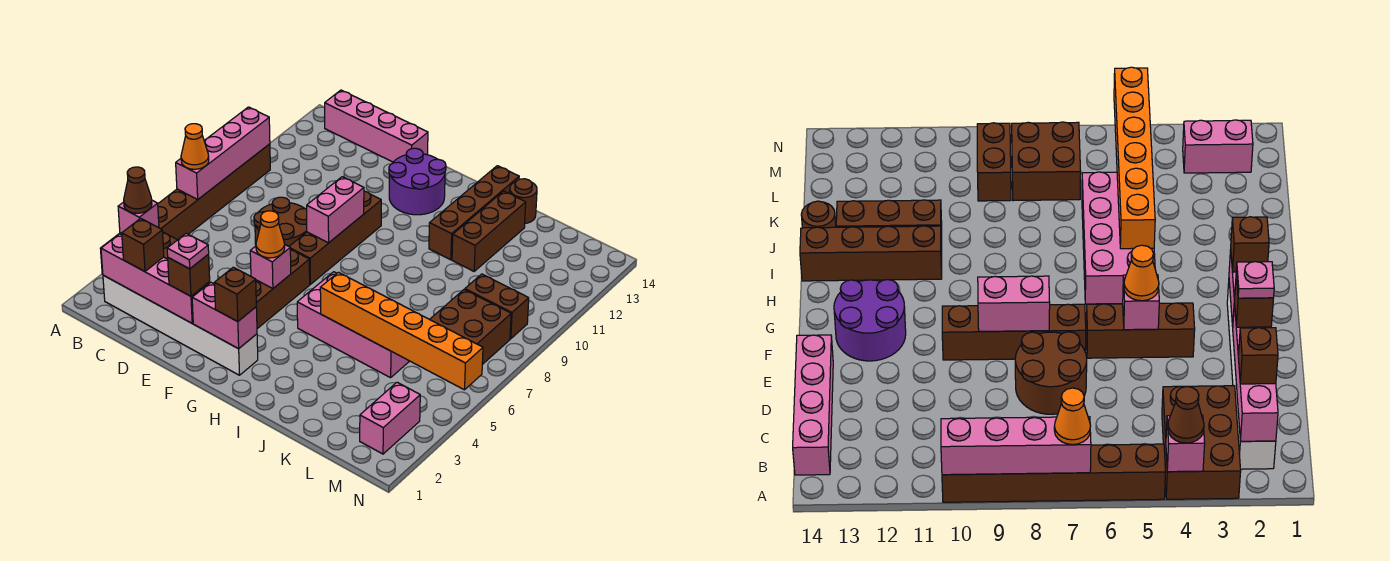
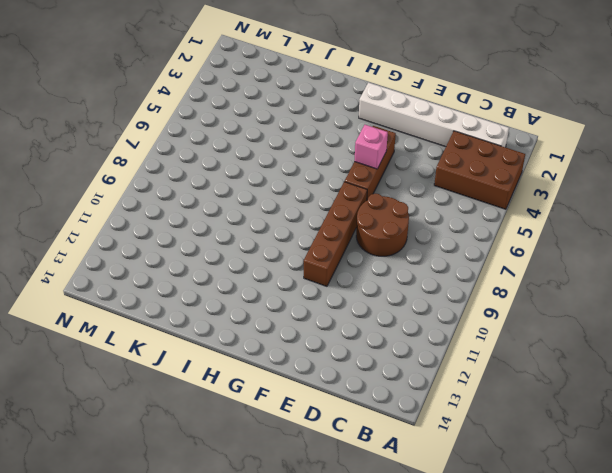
none -> brown 1x6 brick [158,144,270,240]
none -> pink 1x4 brick [325,90,428,162]
none -> purple 2x2 round brick [389,148,446,215]

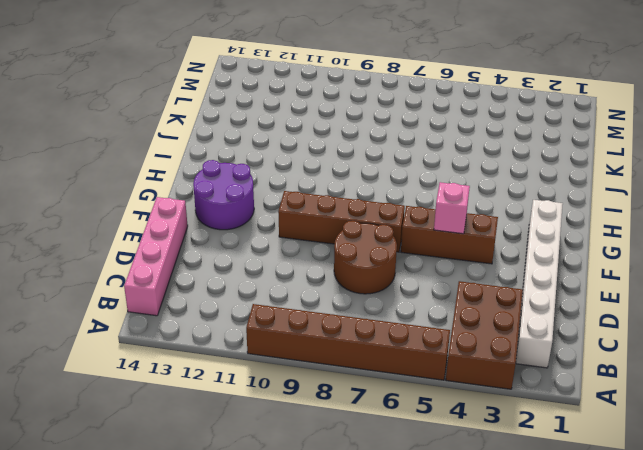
none -> pink 2x4 brick [297,272,409,378]
none -> brown 1x4 brick [429,166,519,260]
none -> brown 1x3 brick [452,191,526,271]

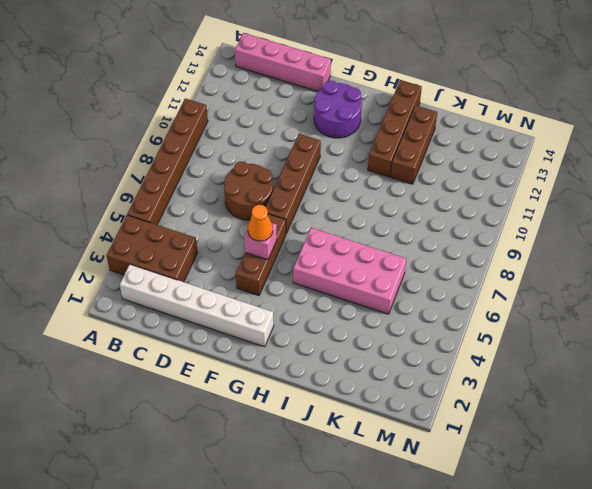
none -> brown 1x1 round brick [510,179,537,223]
none -> brown 2x2 brick [430,290,511,365]
none -> brown 1x2 brick [465,274,529,339]

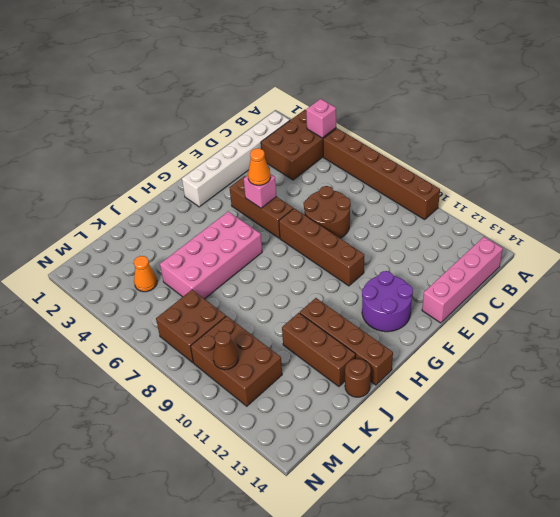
orange 1x1 cone [134,256,157,292] -> orange 1x1 cone moved to [181,124,209,169]
brown 2x3 brick [191,316,282,406] -> brown 1x2 brick [465,274,529,339]
brown 1x1 cone [213,331,238,370] -> brown 1x1 cone moved to [124,167,152,213]
none -> pink 1x2 brick [360,382,420,454]
none -> pink 1x4 brick [176,107,270,199]
none -> pink 1x4 brick [101,234,210,323]

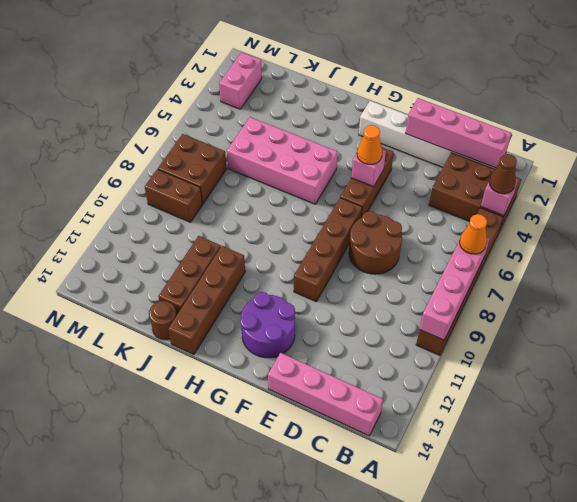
none -> pink 1x2 brick [192,283,257,349]
none -> pink 1x2 brick [307,177,364,243]
none -> orange 1x6 brick [320,272,483,390]

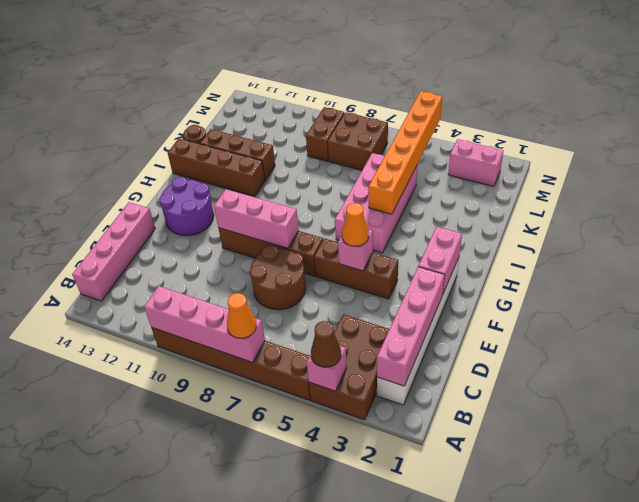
pink 1x3 brick [214,189,299,248] -> pink 1x2 brick [307,177,364,243]
none -> brown 1x1 brick [122,218,164,271]
none -> brown 1x1 brick [168,254,210,296]
none -> brown 1x1 brick [214,267,256,321]

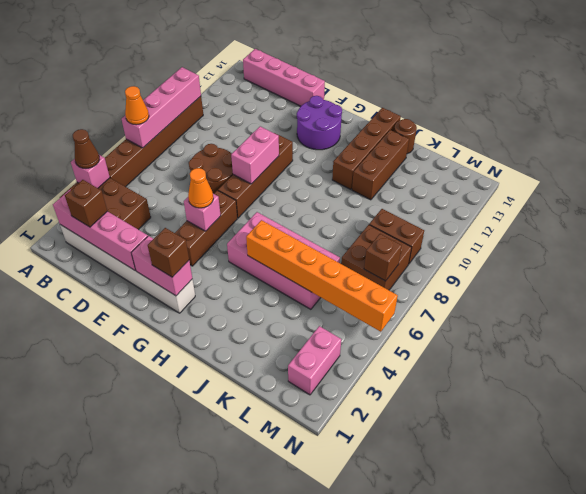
brown 1x1 brick [364,234,402,281] -> brown 1x1 brick moved to [168,254,210,296]
none -> pink 1x1 plate [167,233,209,269]

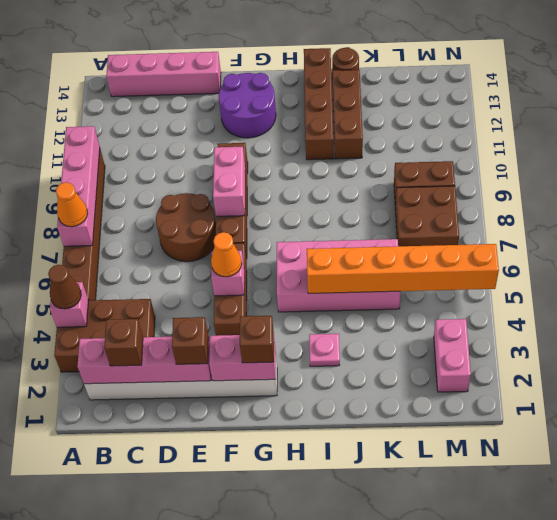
pink 1x1 plate [309,334,340,366] -> pink 1x1 plate moved to [167,233,209,269]

